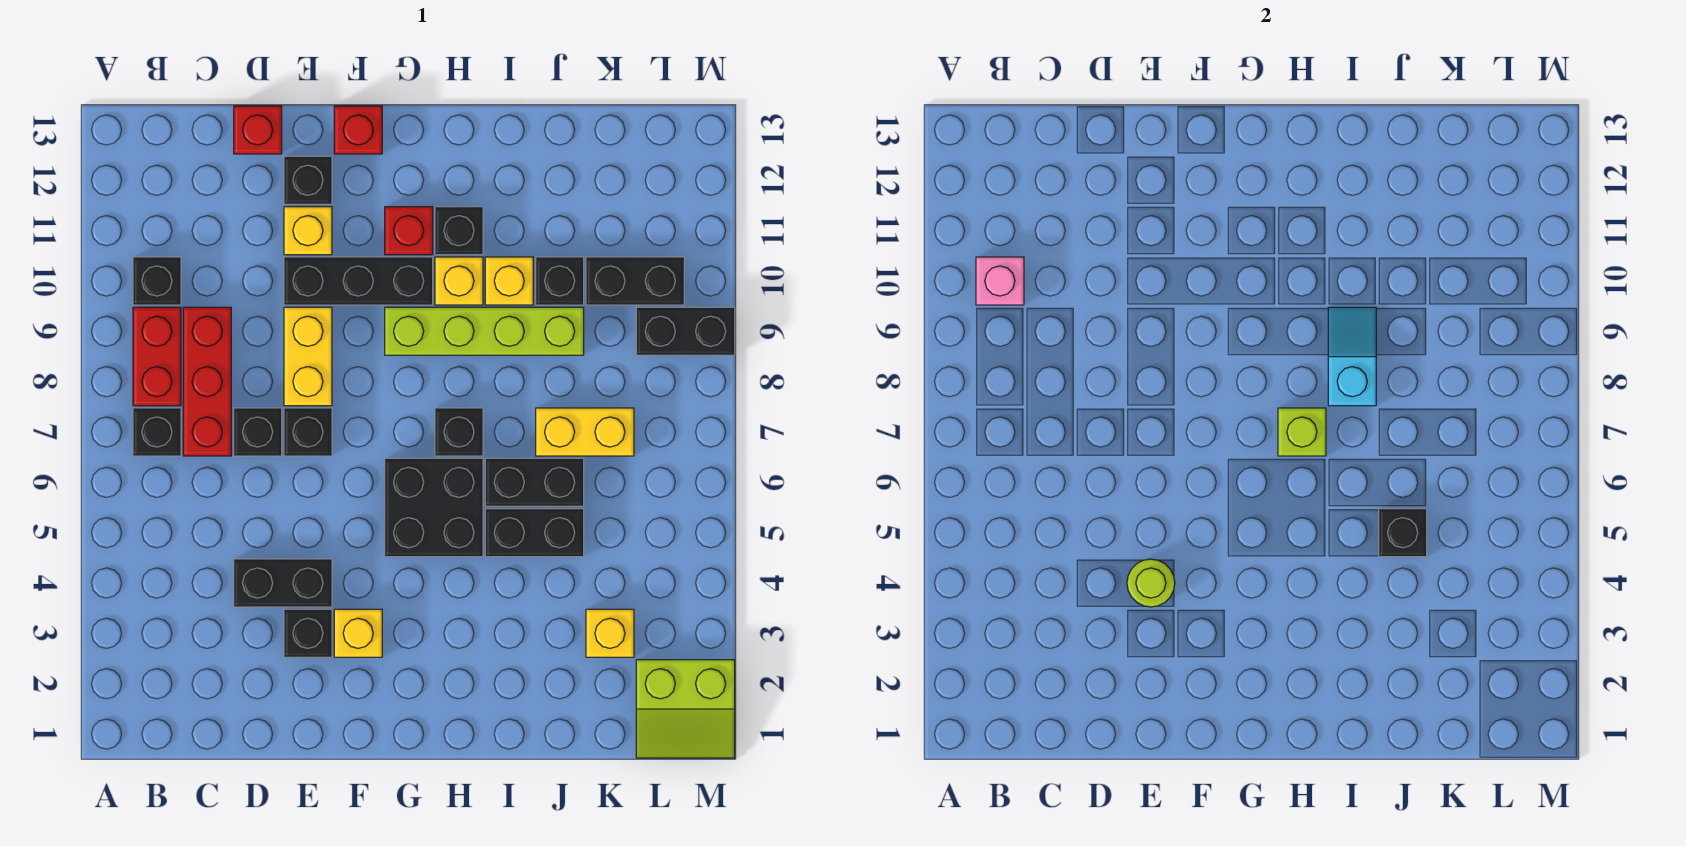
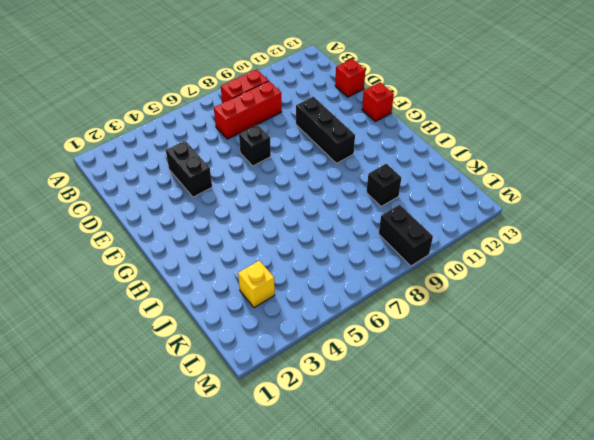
none -> black 1x1 brick [133,408,181,456]
none -> black 1x1 brick [133,257,181,305]
none -> black 1x1 brick [234,408,282,456]
none -> black 1x1 brick [284,609,332,657]

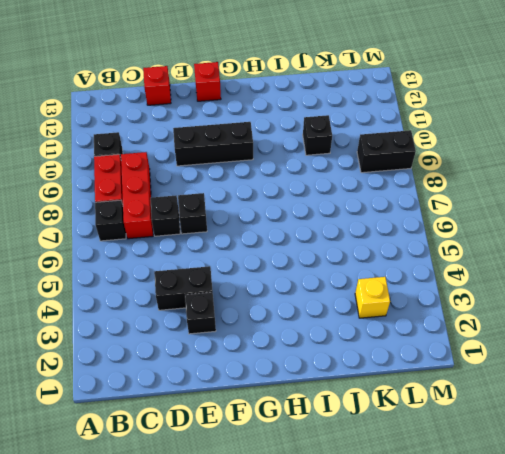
none -> yellow 1x2 brick [284,307,332,406]
none -> yellow 1x1 brick [284,207,332,255]
none -> black 1x1 brick [284,156,332,204]
none -> yellow 1x1 brick [334,609,382,657]

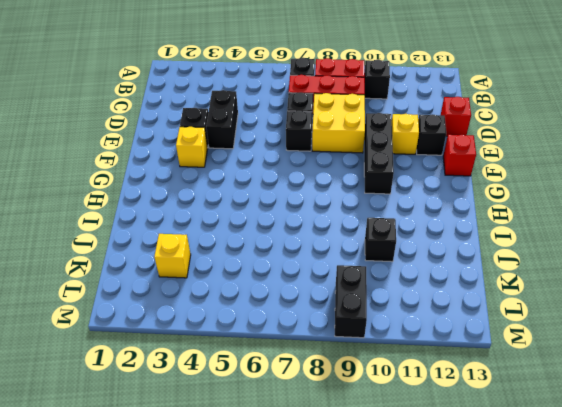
yellow 2x2 brick [312,93,365,153] -> yellow 1x2 brick [284,307,332,406]
none -> black 2x2 brick [385,458,483,557]
none -> lime 1x4 brick [385,307,584,355]
none -> red 1x1 brick [385,207,433,255]
none -> black 1x1 brick [435,408,483,456]

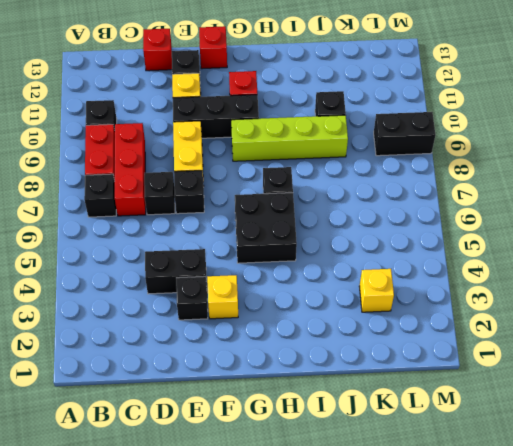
none -> yellow 1x1 brick [435,257,483,305]
none -> black 1x1 brick [435,207,483,255]
none -> black 1x2 brick [485,509,584,557]
none -> black 1x2 brick [485,458,584,506]

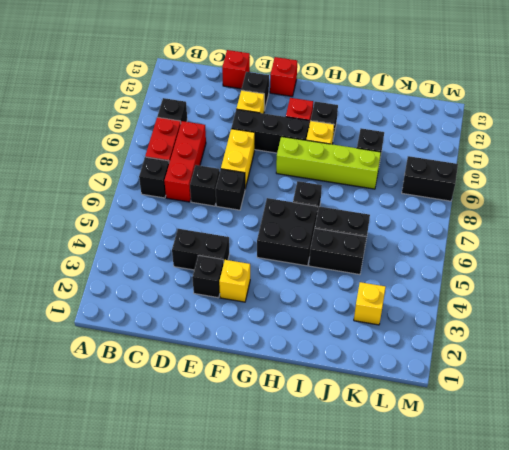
none -> yellow 1x1 brick [485,257,533,305]
none -> yellow 1x2 brick [536,408,634,456]
none -> black 1x2 brick [586,257,684,305]
none -> lime 2x2 slope [636,660,735,758]

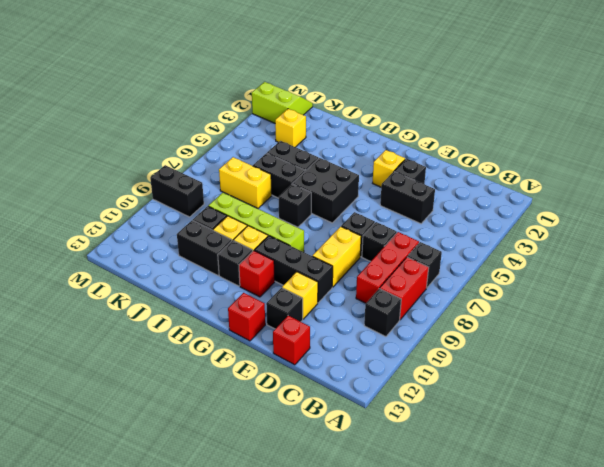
black 1x2 brick [177,220,232,275] -> black 1x2 brick moved to [586,257,684,305]
none -> pink 1x1 brick [976,257,1024,305]
none -> lime 1x1 round brick [1127,559,1175,607]
none -> lime 1x1 brick [1278,408,1326,456]
none -> cyan 1x2 slope [1328,307,1376,406]

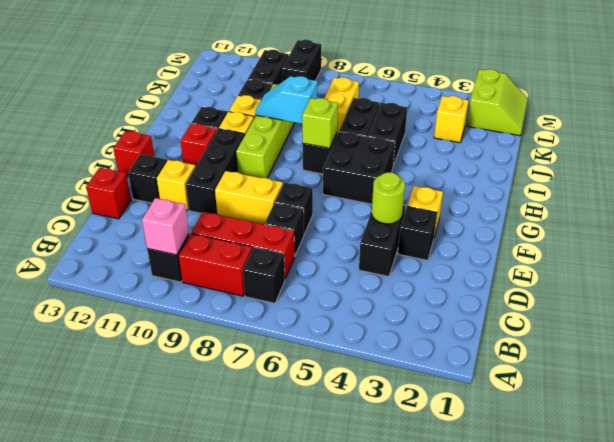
none -> black 1x1 brick [1379,509,1427,557]

